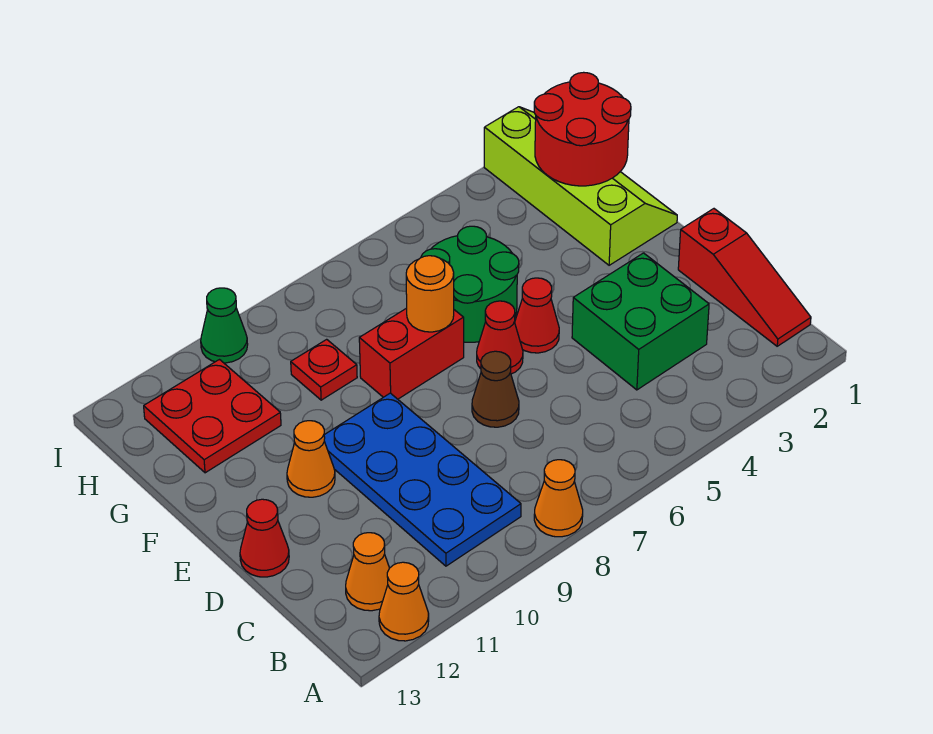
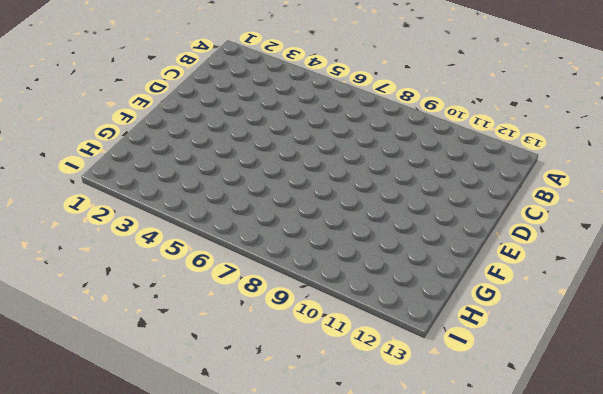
none -> orange 1x1 cone [534,460,583,537]
none -> orange 1x1 cone [379,562,429,641]
none -> red 1x3 slope [678,209,811,346]

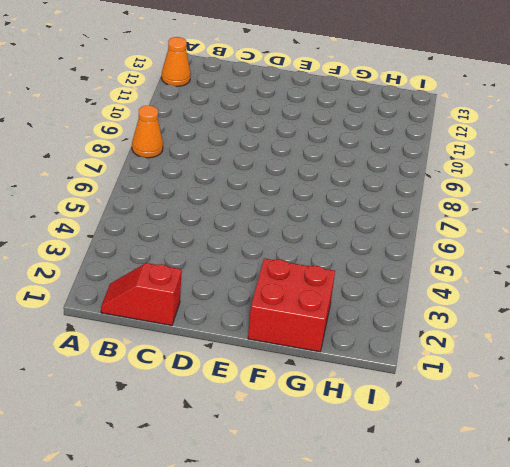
red 1x2 slope [101,263,182,325] -> red 1x3 slope [678,209,811,346]
red 2x2 brick [248,258,335,352] -> lime 2x4 slope [484,107,677,265]
none -> blue 2x4 plate [324,393,521,566]
none -> orange 1x1 cone [346,533,389,611]
none -> green 2x2 brick [572,253,709,390]

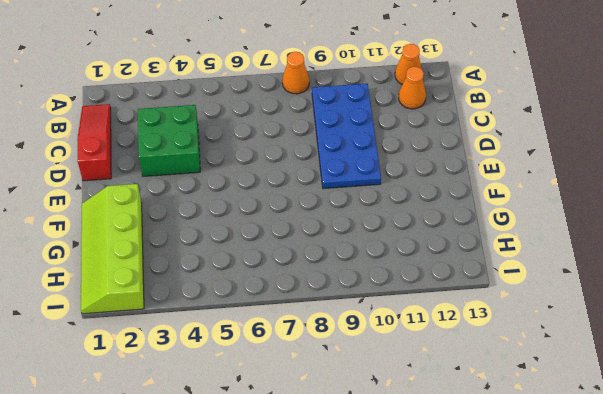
none -> brown 1x1 cone [472,351,519,427]
none -> red 1x1 cone [240,499,289,577]
none -> red 1x1 cone [515,278,559,353]

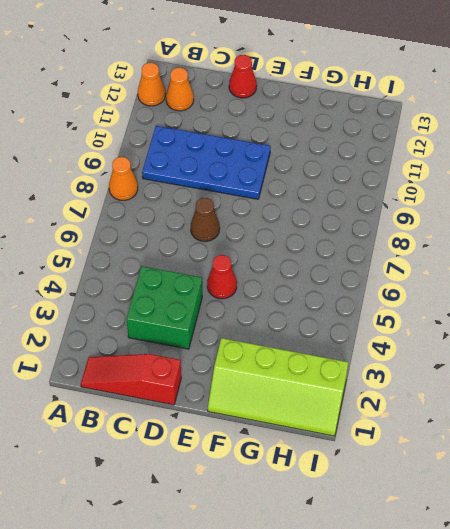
none -> red 1x1 cone [477,301,523,374]
none -> orange 1x1 cone [287,421,335,497]
none -> green 2x2 round brick [421,226,519,342]

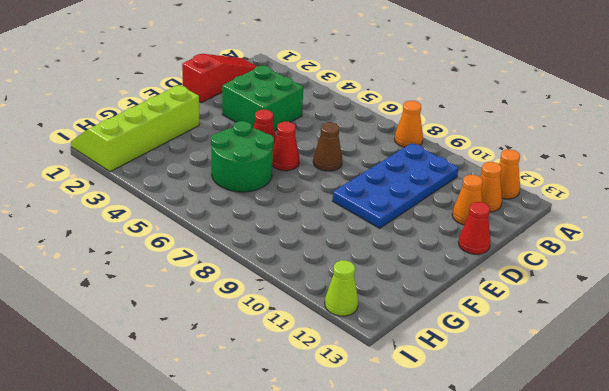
orange 1x1 cone [452,175,483,225] -> orange 1x1 cone moved to [287,421,335,497]
lime 1x1 cone [325,260,358,316] -> none
none -> red 1x2 brick [359,308,464,399]
none -> red 1x1 plate [291,339,357,400]
none -> red 2x2 plate [144,360,281,473]

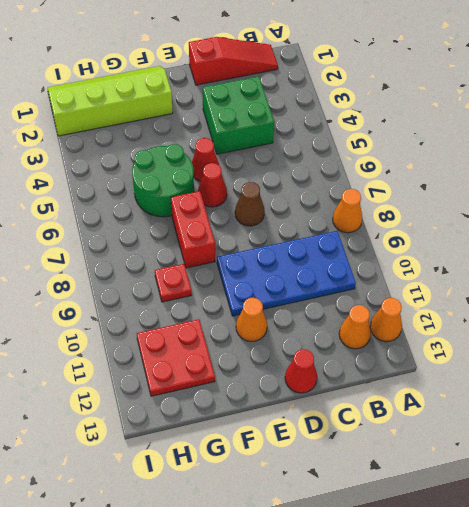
none -> green 1x1 cone [201,288,248,363]
none -> orange 1x1 round brick [406,256,454,332]
none -> red 2x2 round brick [534,72,631,186]

